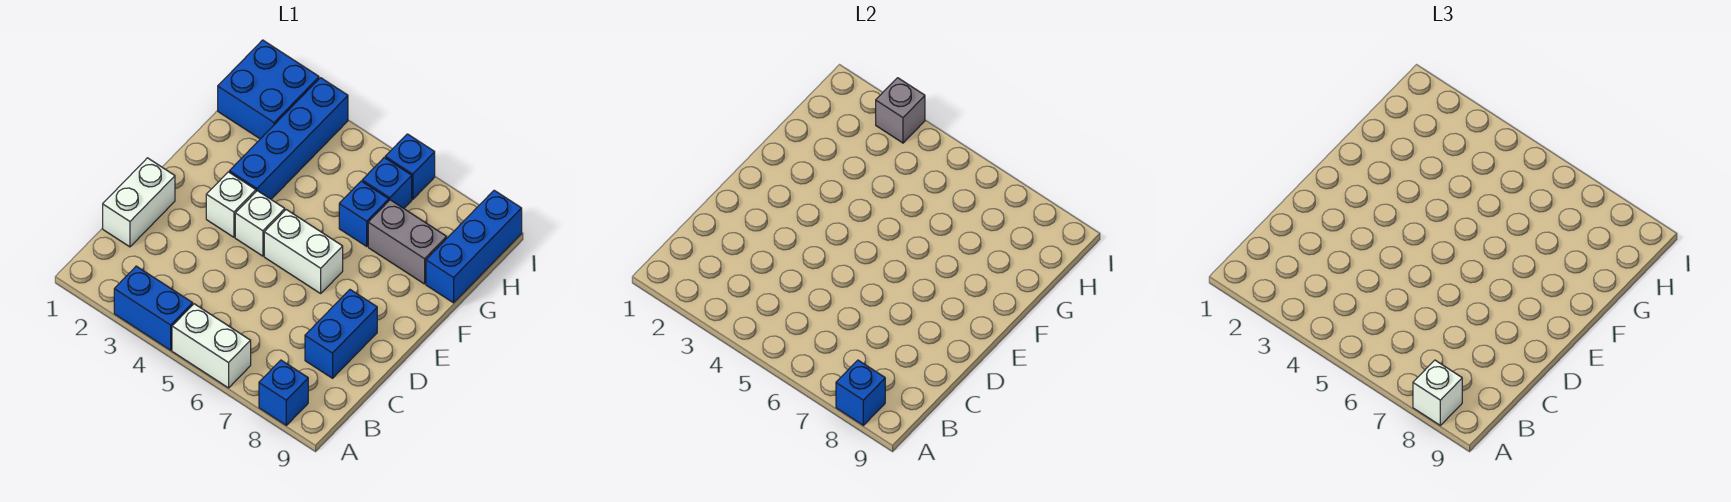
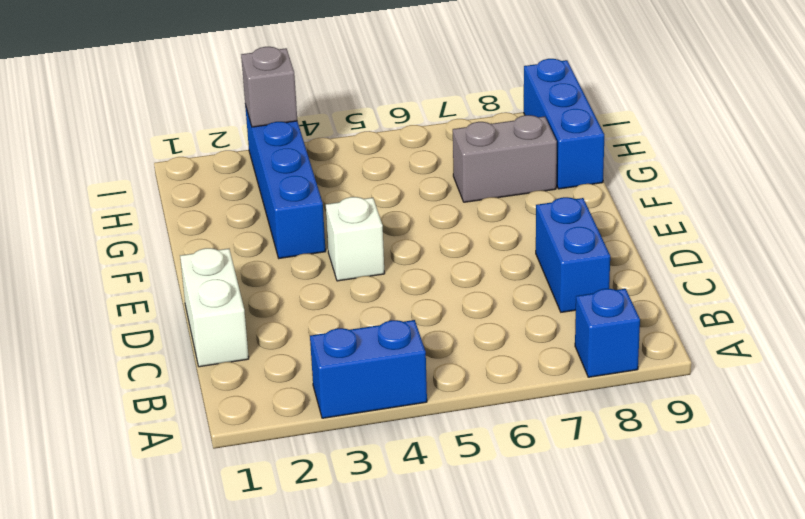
none -> white 1x2 brick [172,304,251,388]
none -> white 1x1 brick [206,172,256,237]
none -> white 1x2 brick [264,210,343,293]

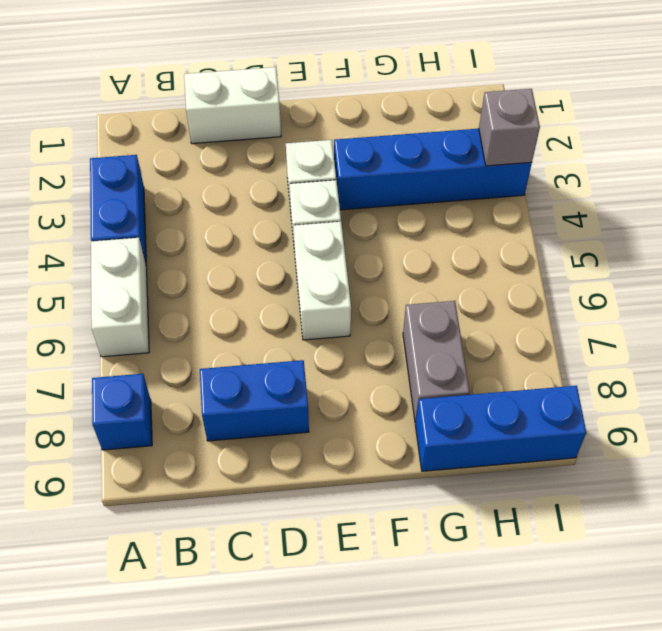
none -> blue 1x1 brick [339,181,389,246]
none -> blue 2x2 brick [218,40,319,139]
none -> blue 1x1 brick [362,158,412,208]

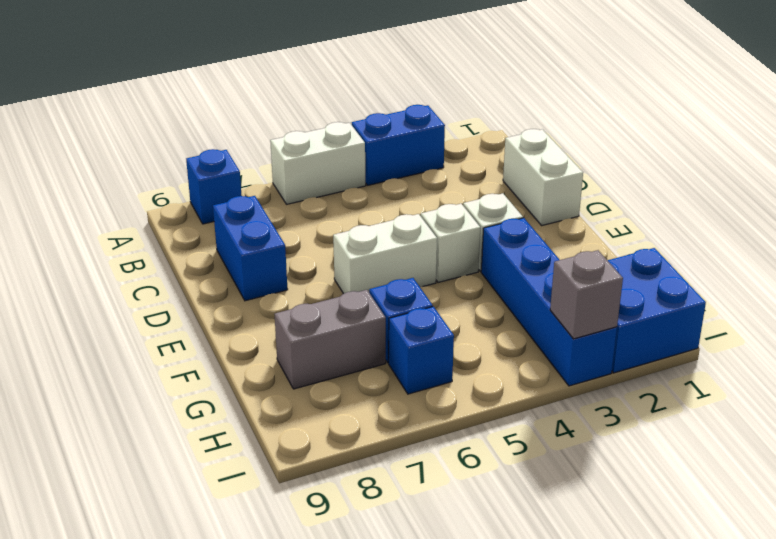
none -> blue 1x3 brick [426,190,522,303]
none -> blue 1x1 brick [385,134,435,199]
none -> blue 1x1 brick [836,360,885,425]

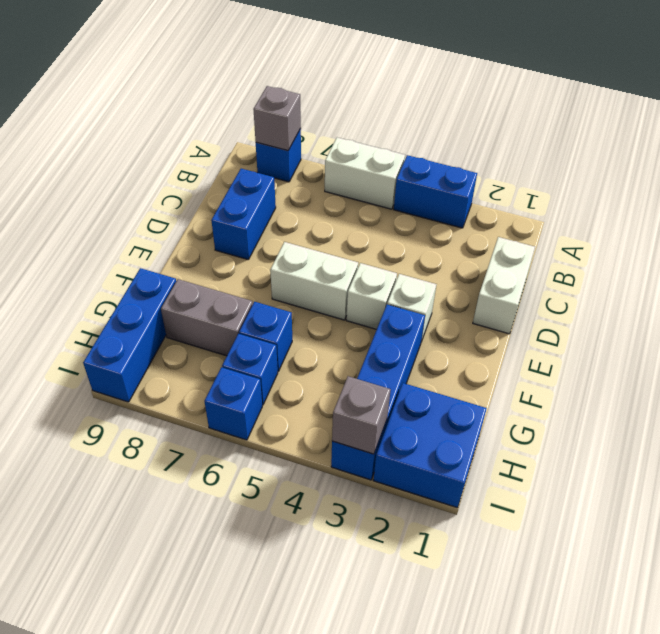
grey 1x1 brick [253,86,301,151] -> blue 1x1 brick [836,360,885,425]
none -> white 1x1 brick [1413,360,1462,425]

